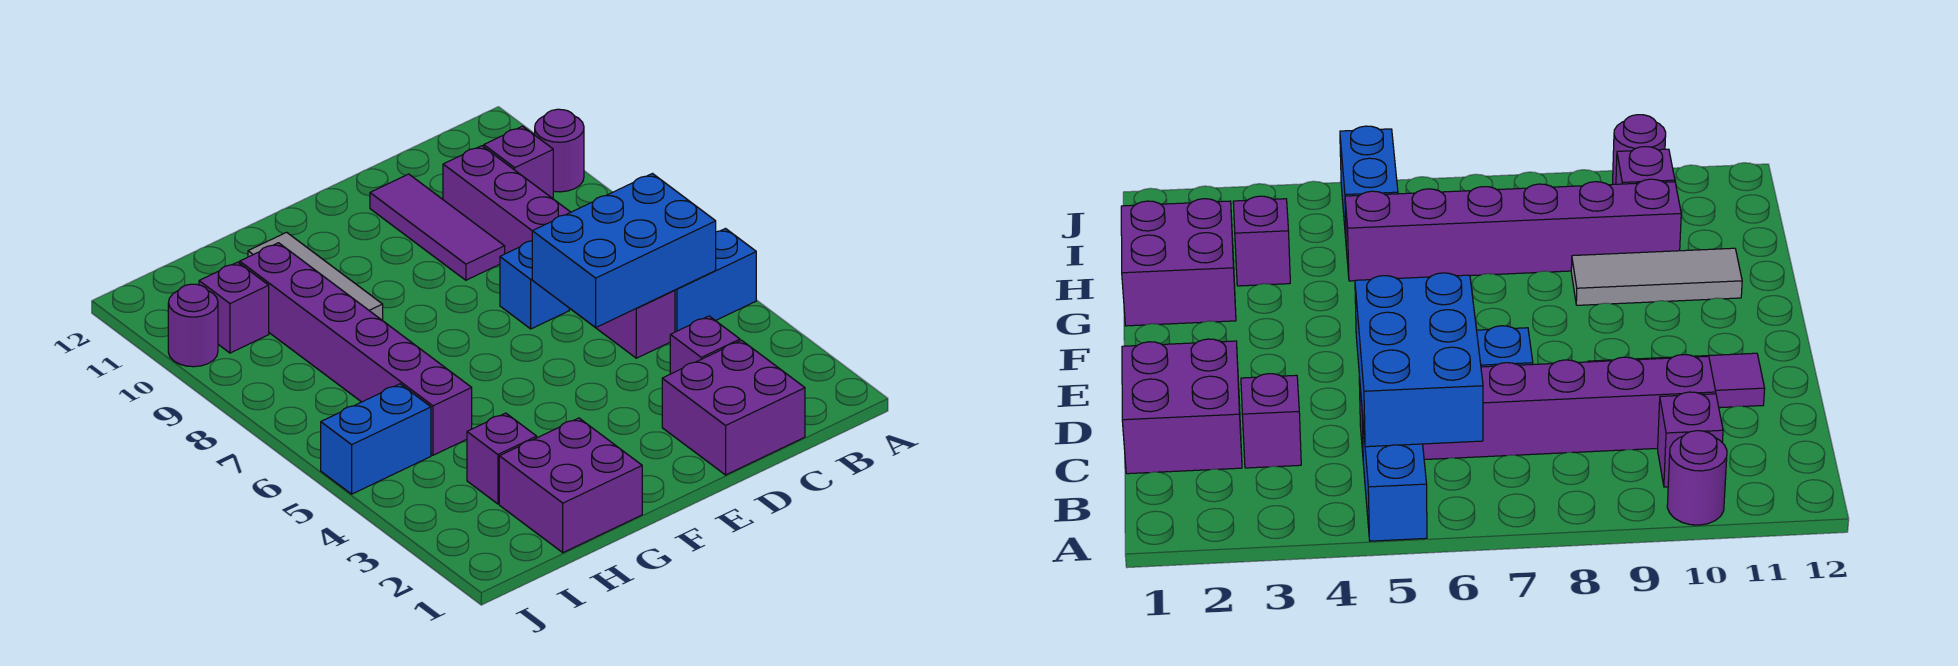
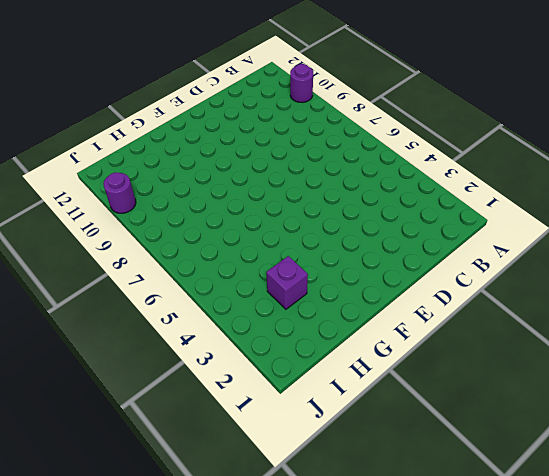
none -> blue 1x2 brick [675,229,756,332]
none -> purple 1x1 brick [484,126,553,198]
none -> purple 2x2 brick [662,340,805,475]

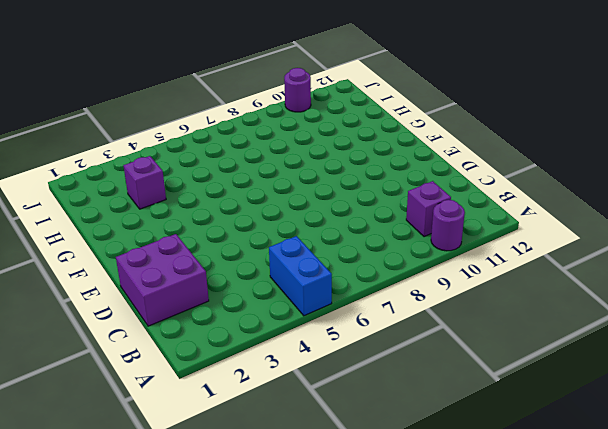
none -> purple 1x1 brick [670,316,740,374]
none -> purple 1x6 brick [443,146,675,358]
none -> blue 1x1 brick [500,241,569,329]

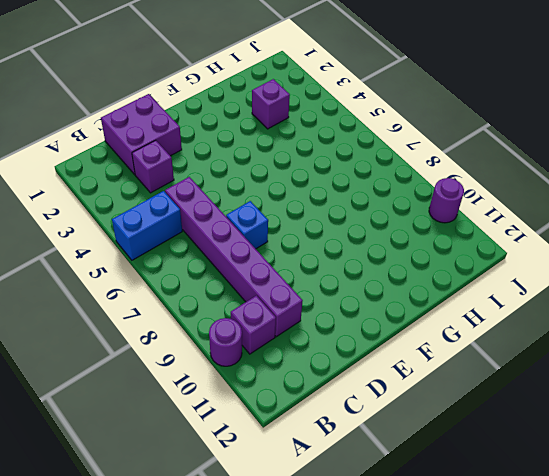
none -> purple 1x3 tile [370,174,505,280]
none -> purple 2x2 brick [499,418,642,553]
none -> grey 1x3 tile [248,232,383,320]

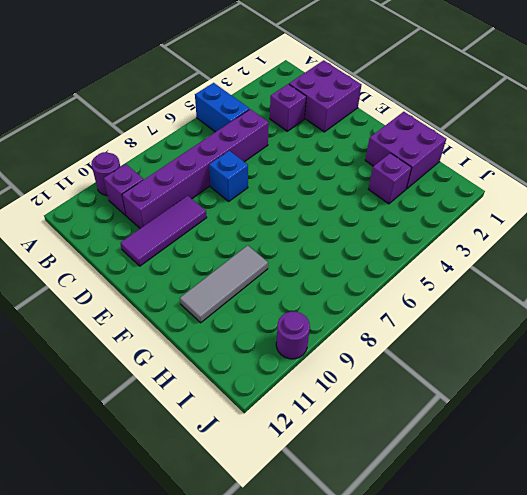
none -> purple 1x6 brick [240,243,472,455]
none -> blue 1x2 brick [321,384,431,494]
none -> purple 1x1 brick [199,262,269,353]

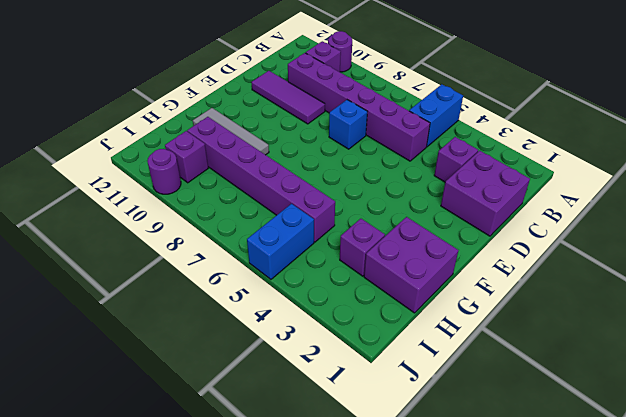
none -> blue 2x3 brick [532,174,716,328]

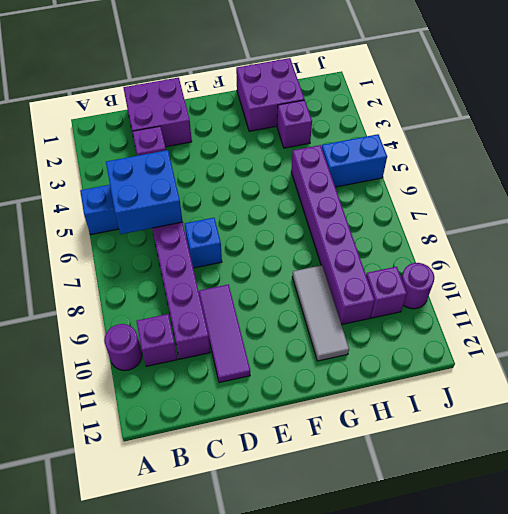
blue 2x2 brick [106,150,183,234] -> blue 2x3 brick [532,174,716,328]

